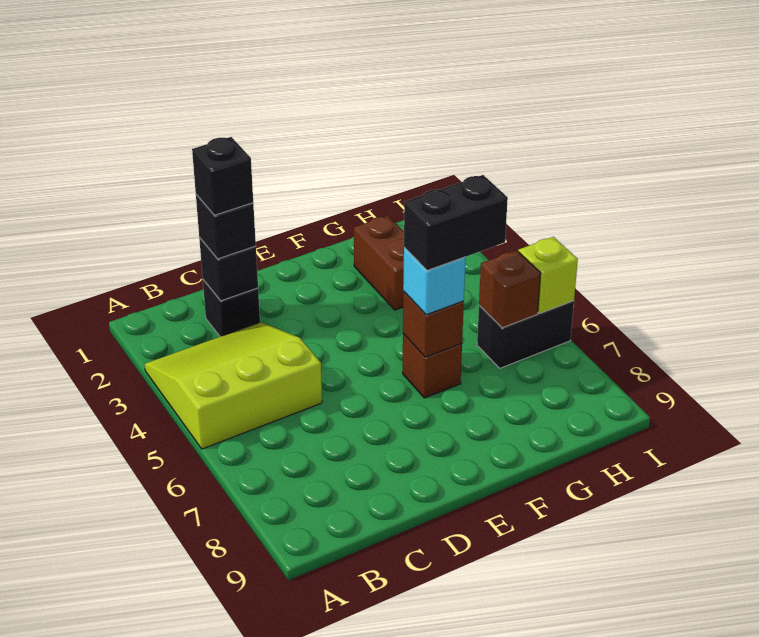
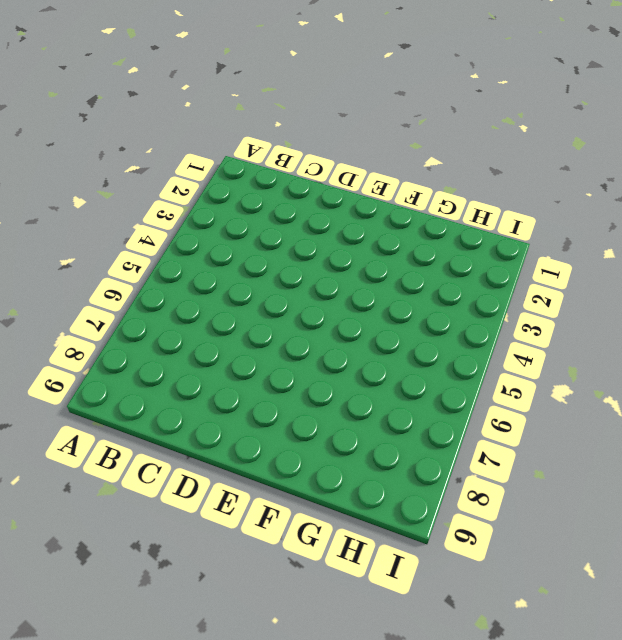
none -> lime 3x3 slope [145,322,322,449]
none -> black 1x1 brick [203,280,260,337]
none -> brown 1x1 brick [403,334,462,398]

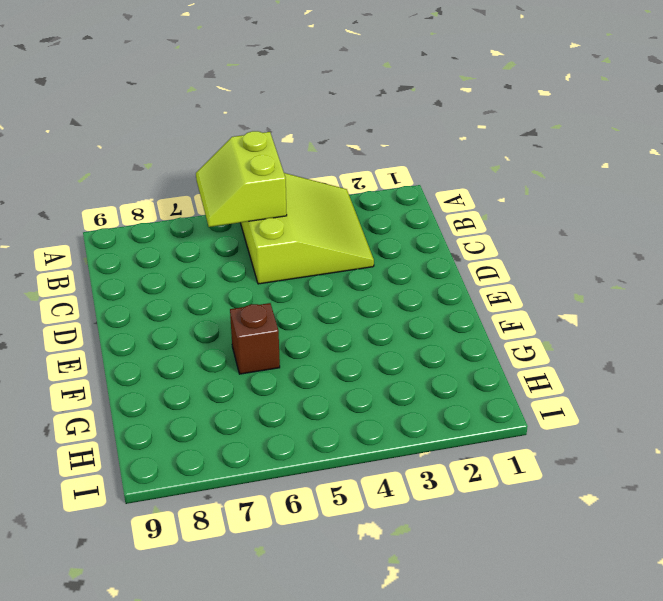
lime 2x2 slope [196,131,287,227] -> none
none -> black 1x1 brick [203,280,260,337]
none -> brown 1x2 brick [354,216,404,310]
none -> black 1x2 brick [477,301,574,368]

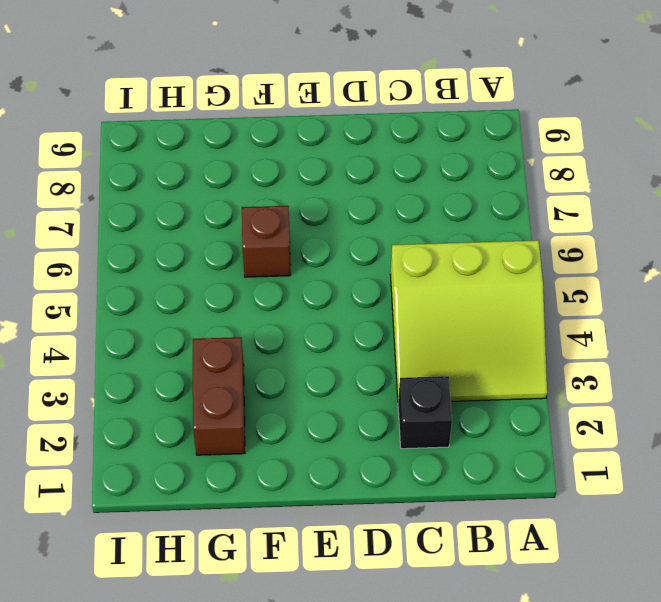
none -> black 1x2 brick [477,301,574,368]
none -> black 1x1 brick [199,238,258,301]
none -> brown 1x1 brick [403,292,464,357]

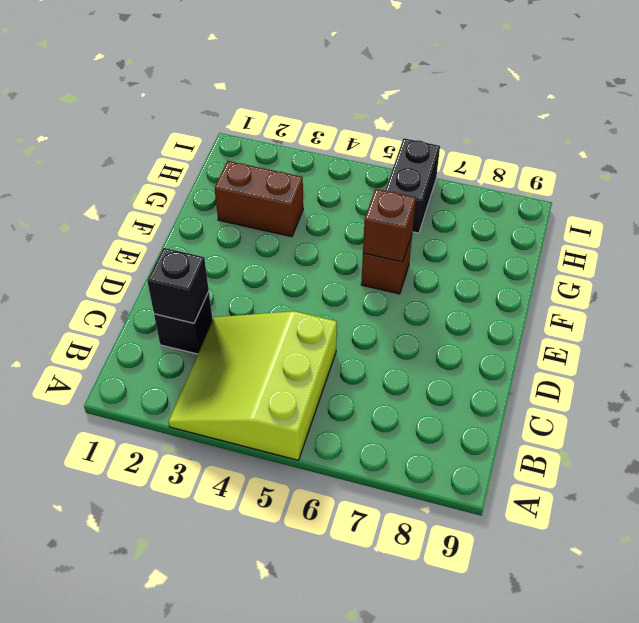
none -> brown 1x1 brick [479,250,541,328]
none -> lime 1x1 brick [518,237,578,314]
none -> black 1x1 brick [196,195,256,259]

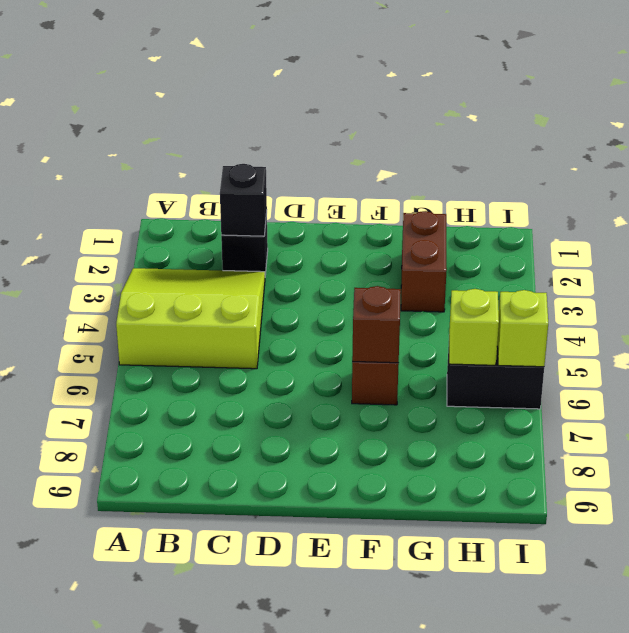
lime 1x1 brick [449,289,499,365] -> brown 1x1 brick [479,250,541,328]
none -> black 1x1 brick [196,195,256,259]
none -> cyan 1x1 brick [403,247,465,315]
none -> black 1x1 brick [192,137,253,215]

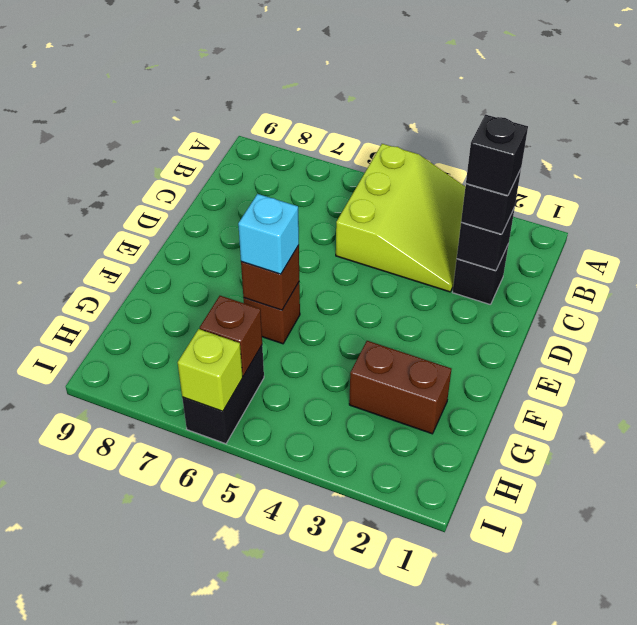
none -> black 1x2 brick [404,175,508,270]

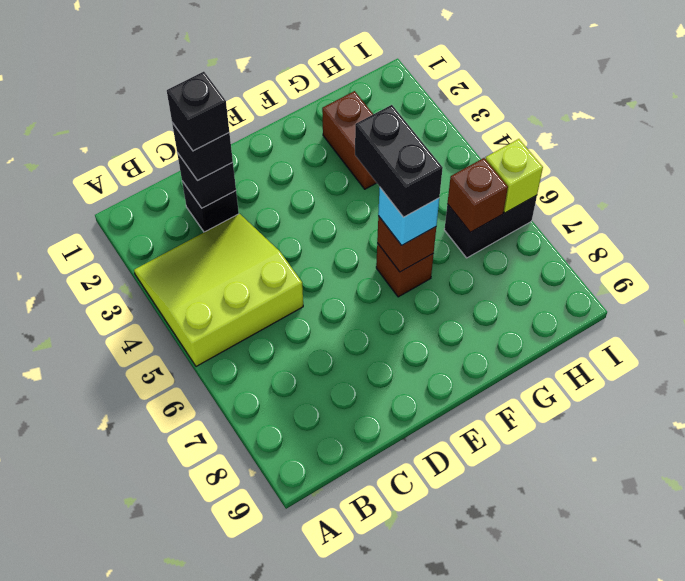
black 1x2 brick [355,105,443,217] -> black 1x2 brick turned to [404,175,508,270]

